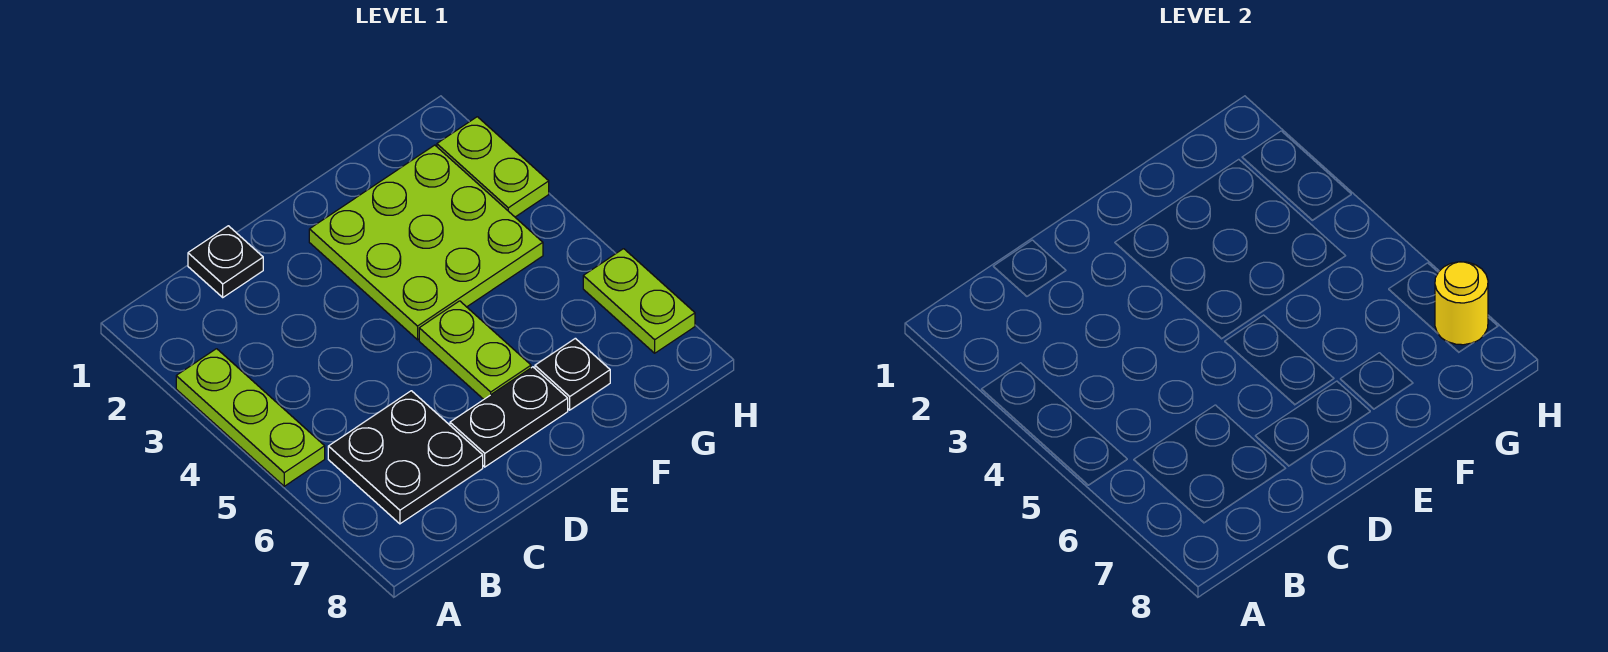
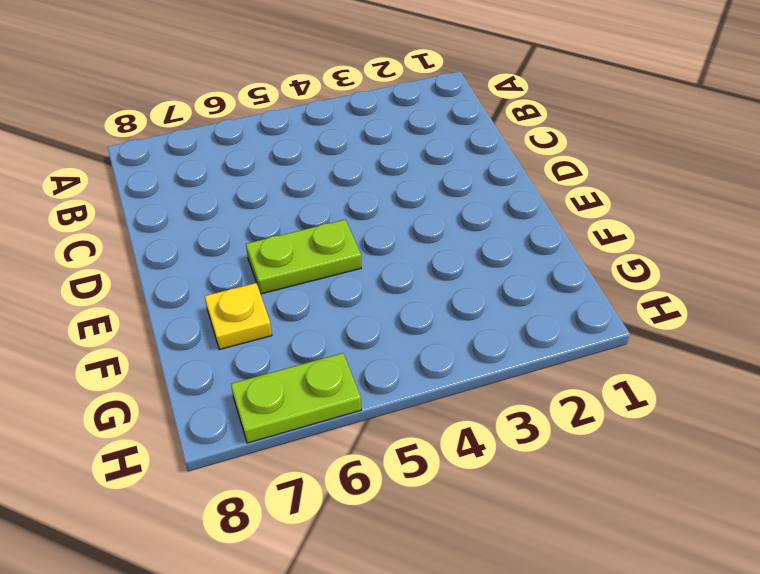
yellow 1x1 plate [205,283,272,350] -> black 1x1 plate [535,338,610,410]
none -> lime 1x3 plate [176,349,325,486]
none -> black 2x2 plate [328,391,483,524]

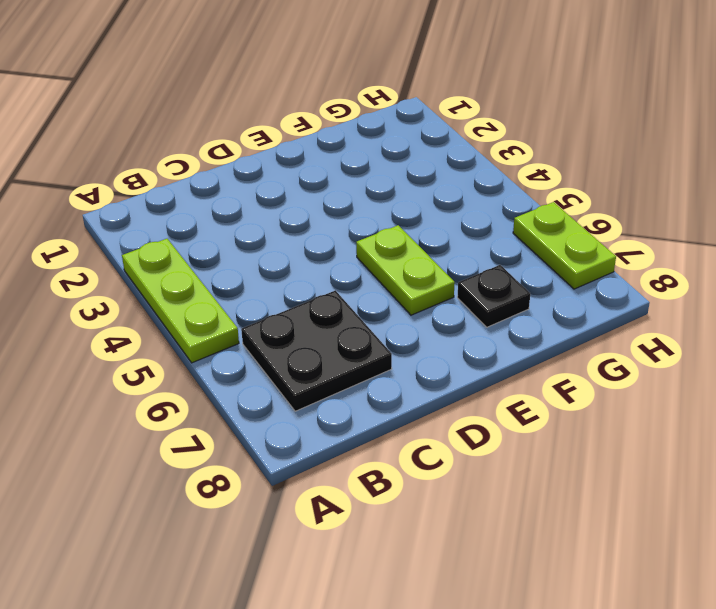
none -> black 1x1 plate [188,226,263,297]
none -> black 1x2 plate [450,367,568,467]

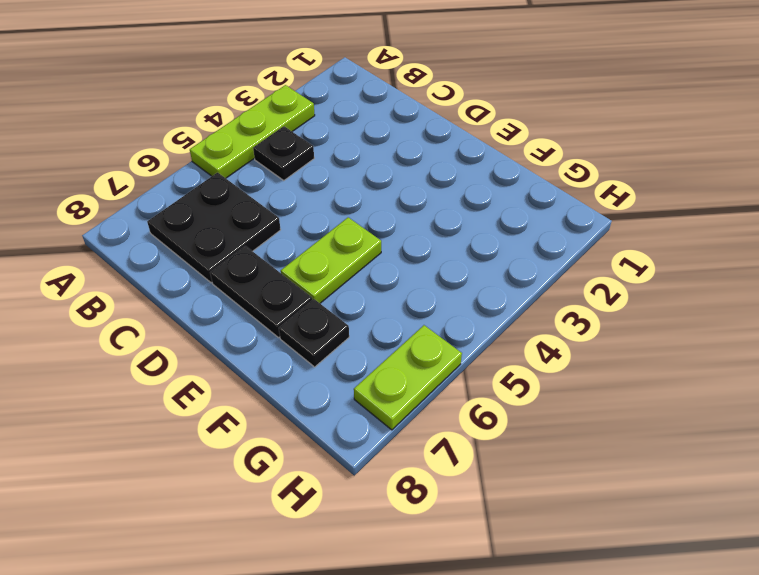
black 1x1 plate [253,126,314,181] -> black 1x1 plate moved to [188,226,263,297]
none -> lime 3x3 plate [309,145,543,340]
none -> lime 1x2 plate [437,117,549,217]

